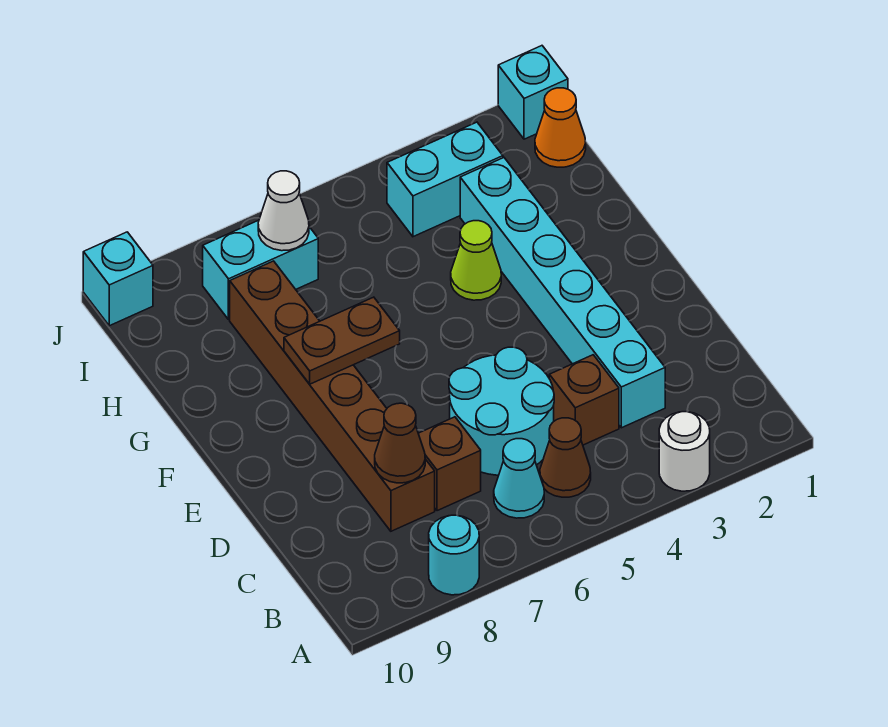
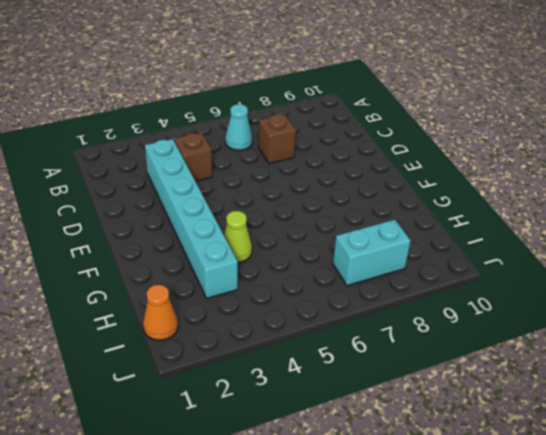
none -> white 1x1 round brick [659,412,710,491]
none -> cyan 1x1 round brick [429,515,479,595]
none -> brown 1x1 cone [540,418,591,497]

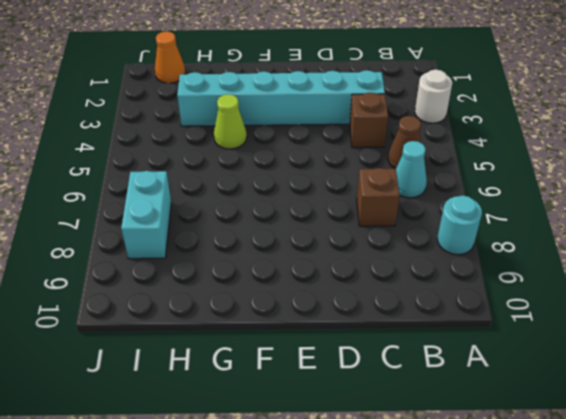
none -> cyan 2x2 round brick [449,347,554,475]
none -> brown 1x6 brick [230,261,435,531]
none -> cyan 1x2 brick [387,122,503,237]

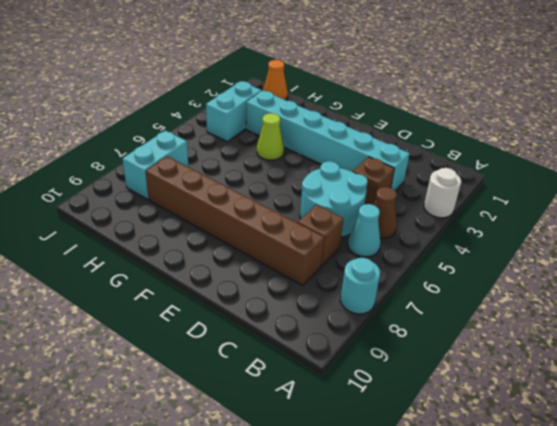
none -> cyan 1x1 brick [498,46,568,139]
none -> cyan 1x1 brick [83,232,153,326]
none -> brown 1x1 cone [375,403,425,483]

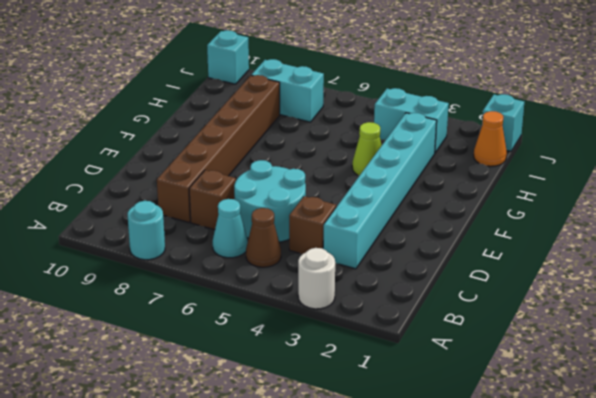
none -> brown 1x1 cone [375,403,425,483]
none -> brown 1x2 plate [284,297,400,384]
none -> white 1x1 cone [258,171,309,251]

